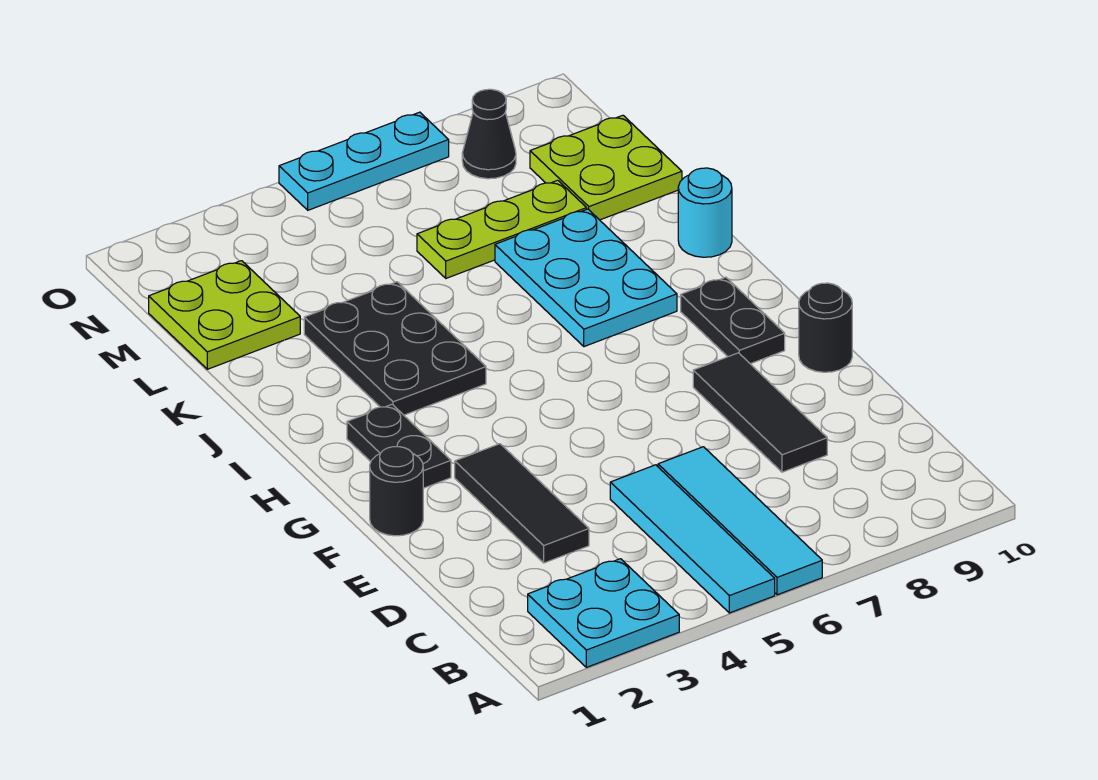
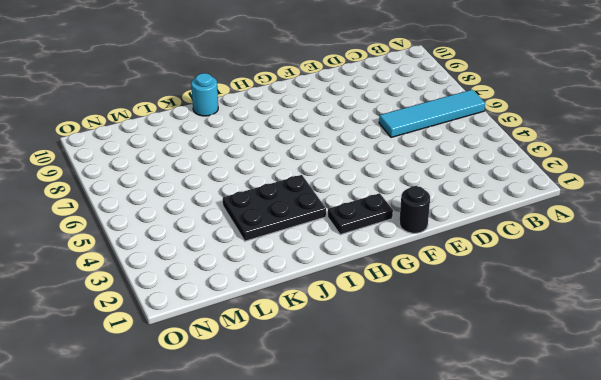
none -> cyan 2x2 plate [528,559,679,667]
none -> cyan 1x4 tile [610,465,775,613]
none -> black 1x3 tile [455,444,589,563]

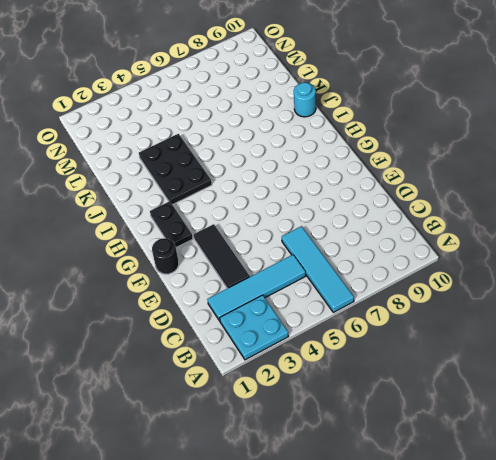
cyan 1x4 tile [207,255,306,321] -> cyan 1x4 tile turned to [610,465,775,613]
none -> black 1x3 tile [693,353,827,472]
none -> black 1x1 round brick [799,283,852,372]
none -> black 1x2 plate [681,277,785,364]

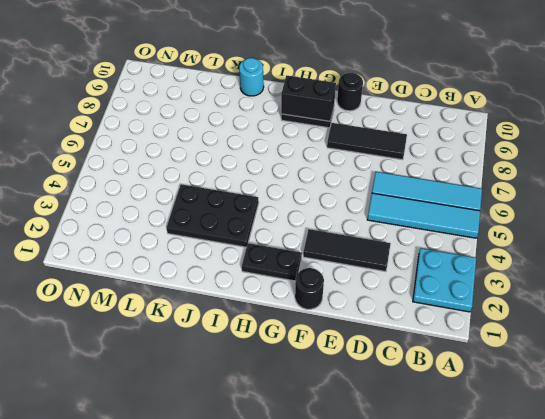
black 1x2 brick [281,75,336,121] -> none
none -> cyan 2x3 plate [495,209,677,347]
none -> lime 2x2 plate [149,261,300,369]
none -> lime 1x3 plate [417,180,587,278]

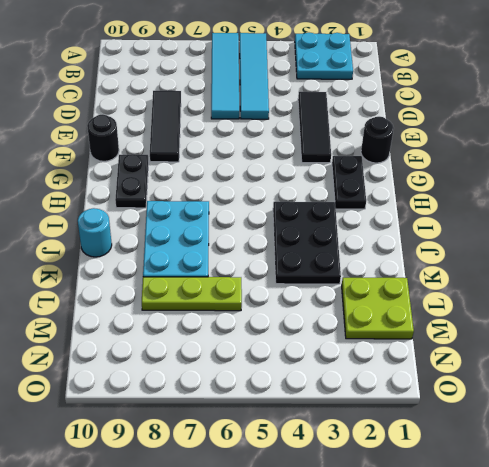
none -> lime 2x2 plate [530,115,682,220]
none -> black 1x1 cone [462,89,516,179]
none -> cyan 1x3 plate [279,112,449,210]

